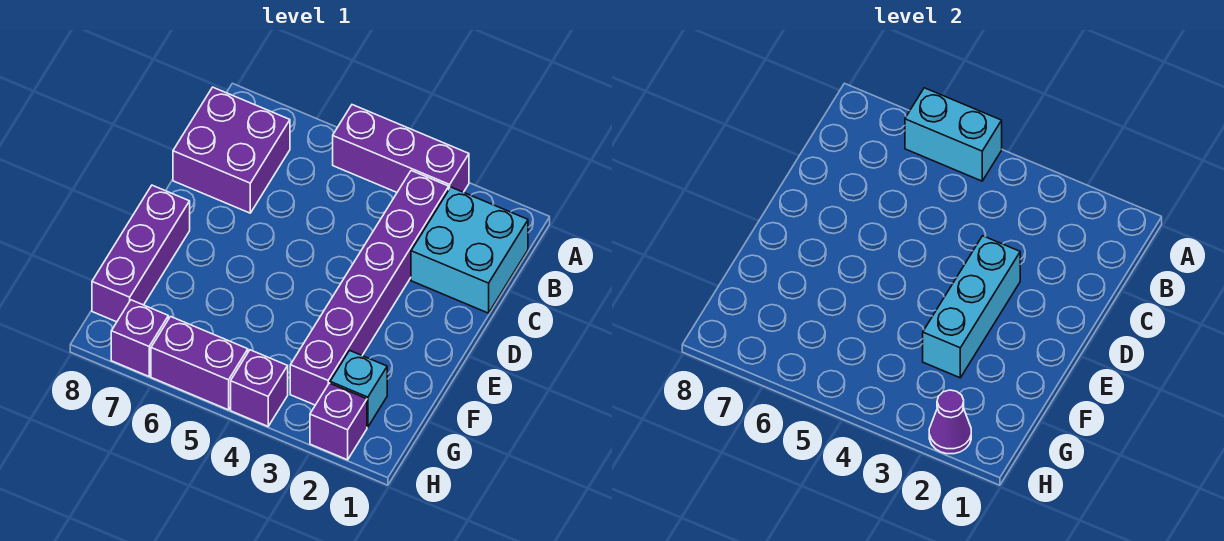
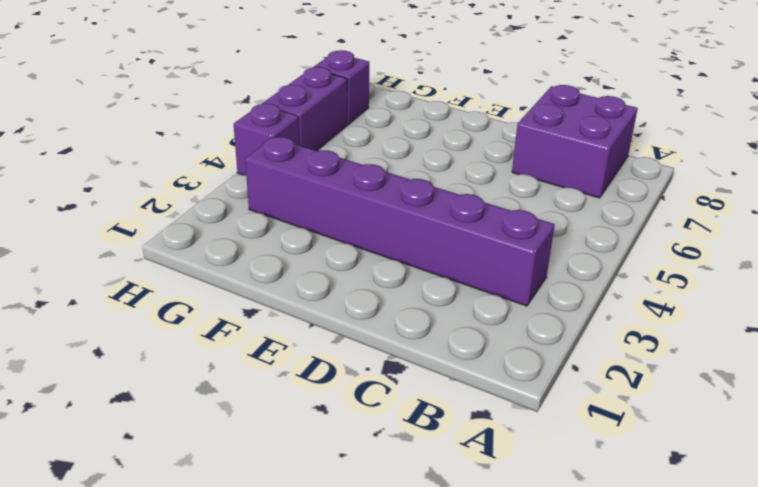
none -> purple 1x3 brick [333,105,469,192]
none -> cyan 2x2 brick [411,187,528,313]
none -> purple 1x3 brick [92,185,190,322]

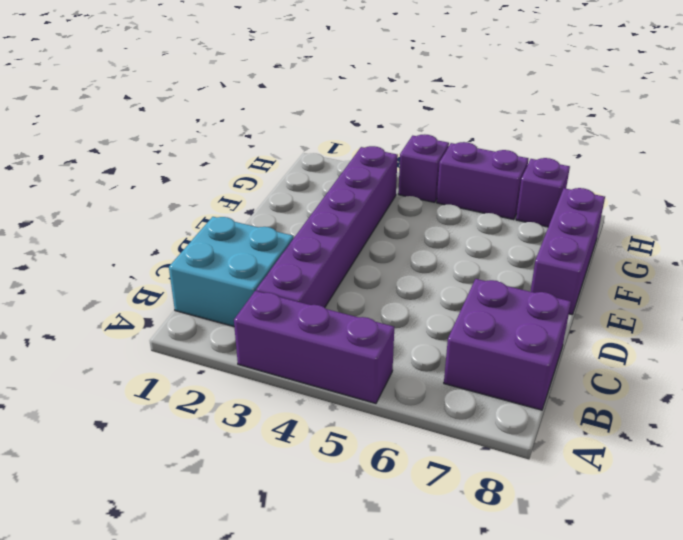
none -> cyan 1x1 brick [330,350,387,427]
none -> purple 1x1 brick [310,383,367,460]
none -> cyan 1x2 brick [905,88,1002,181]

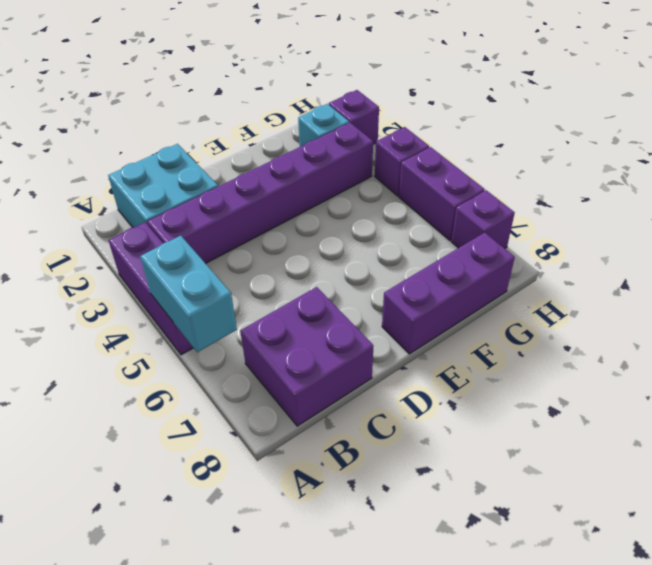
none -> cyan 1x3 brick [923,236,1020,378]
none -> purple 1x1 cone [929,390,971,454]

